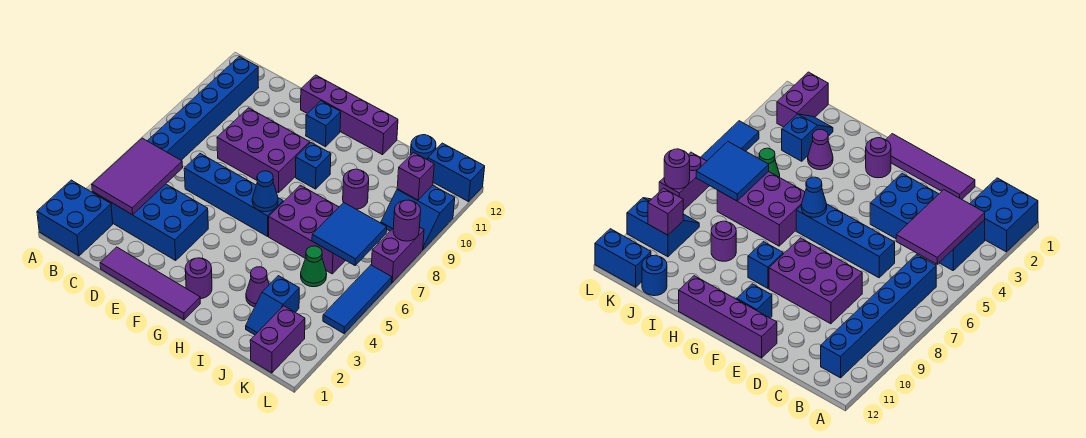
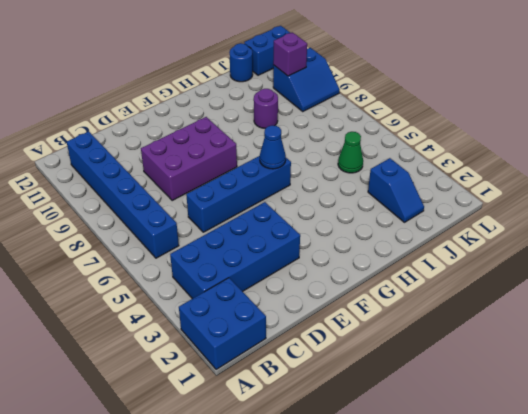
none -> purple 1x4 tile [100,247,200,320]
none -> purple 1x4 brick [301,75,398,155]
none -> blue 1x1 brick [306,101,341,147]

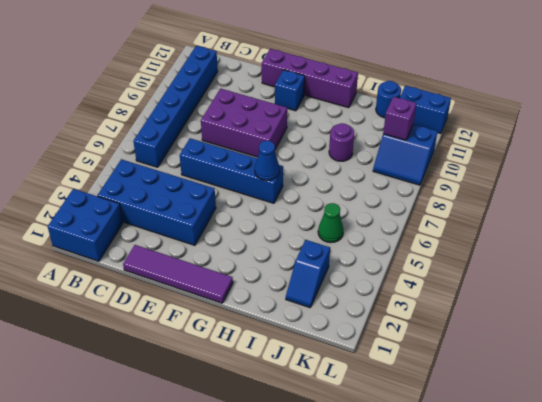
none -> purple 1x1 round brick [185,258,212,299]
none -> blue 1x1 brick [296,143,331,189]
none -> purple 2x3 brick [269,185,346,274]

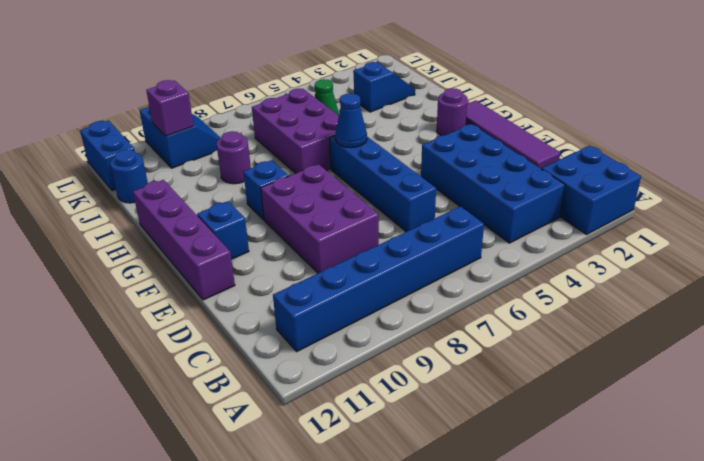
none -> purple 1x1 cone [246,267,269,307]
none -> purple 1x2 brick [250,306,305,373]
none -> blue 1x3 tile [323,265,392,333]

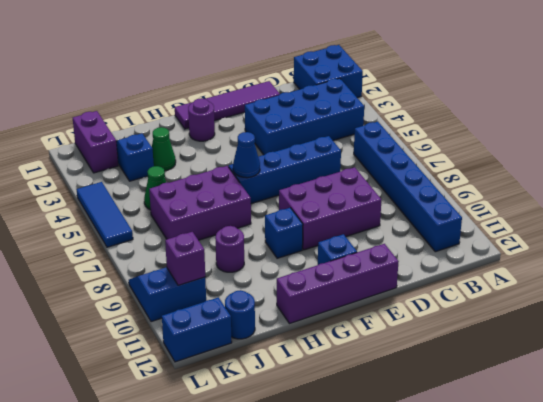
green 1x1 cone [152,127,176,171] -> purple 1x1 cone [246,267,269,307]
none -> purple 1x2 brick [372,227,424,282]
none -> purple 2x3 tile [92,138,183,215]
none -> blue 2x2 tile [312,203,387,265]

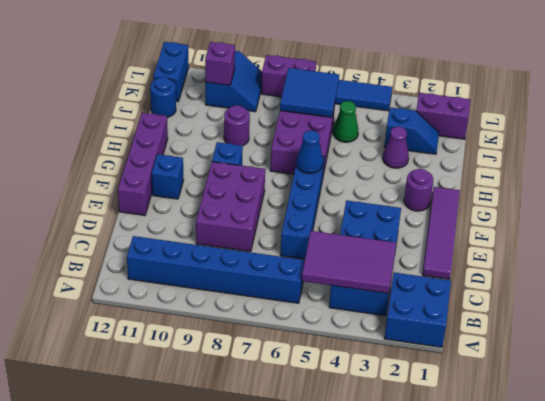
none -> purple 1x1 round brick [393,200,421,241]

